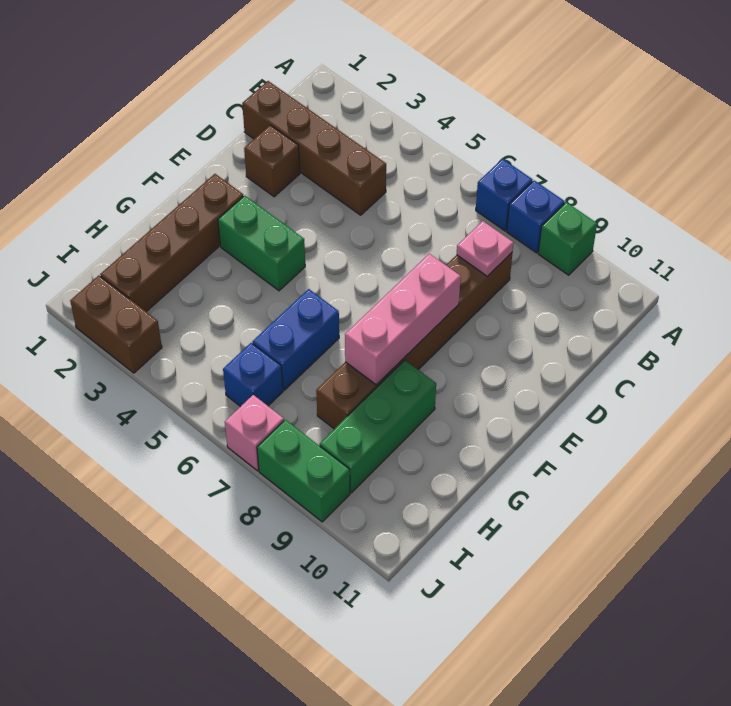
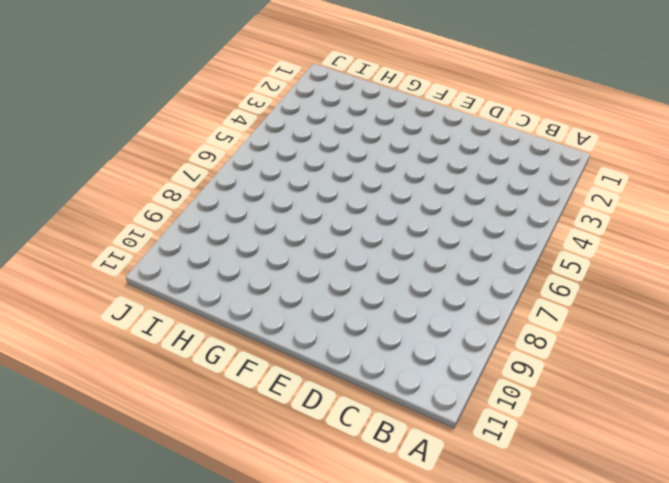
none -> blue 1x1 brick [476,159,533,231]
none -> blue 1x1 brick [507,180,565,253]
none -> green 1x1 brick [538,202,597,275]

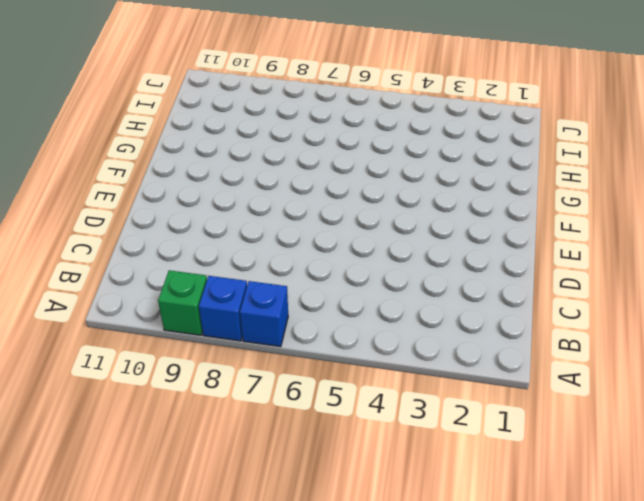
none -> brown 1x4 brick [242,81,386,215]
none -> brown 1x6 brick [316,252,513,429]
none -> brown 1x1 brick [244,125,300,197]

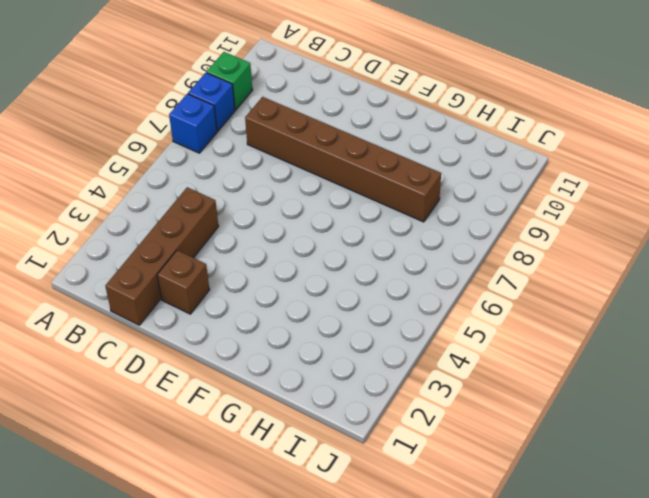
none -> brown 1x4 brick [100,174,243,312]
none -> green 1x2 brick [218,196,305,291]
none -> blue 1x2 brick [252,289,339,390]

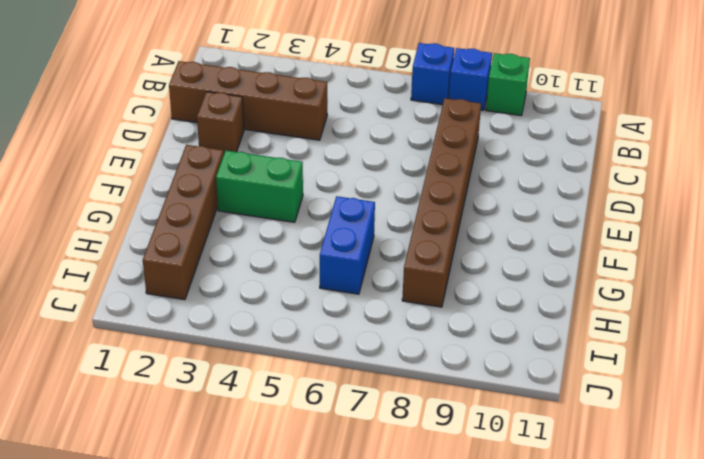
none -> green 1x3 brick [320,360,436,493]
none -> blue 1x1 brick [223,343,283,407]
none -> brown 1x2 brick [70,276,162,373]

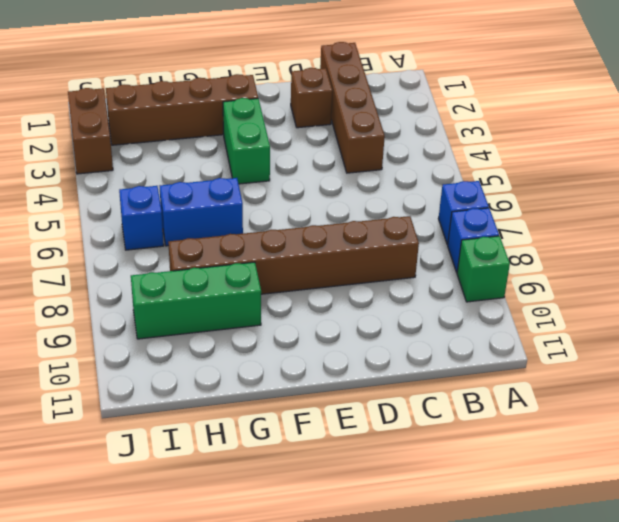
none -> pink 1x1 brick [225,395,284,471]
none -> green 1x2 brick [257,420,350,522]
none -> pink 1x1 plate [457,221,514,276]

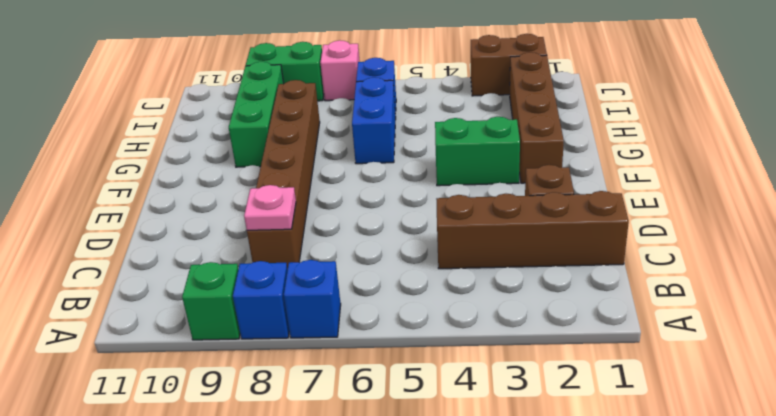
none -> pink 1x3 brick [345,254,461,385]

